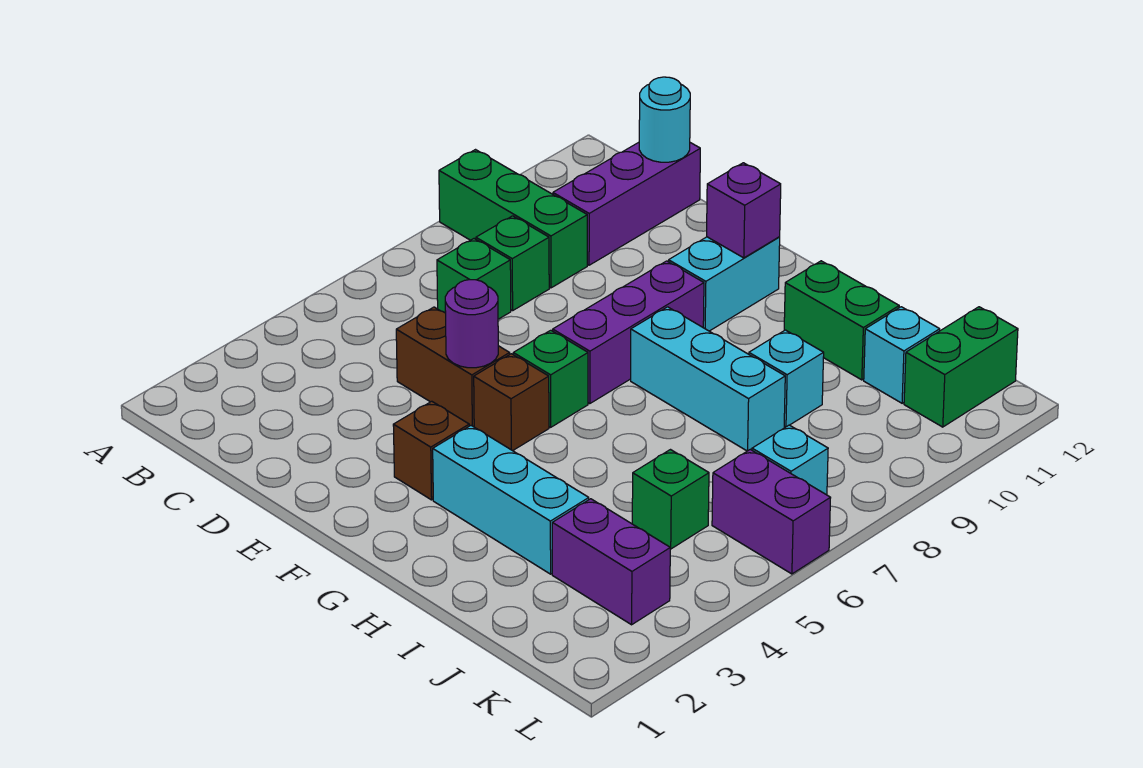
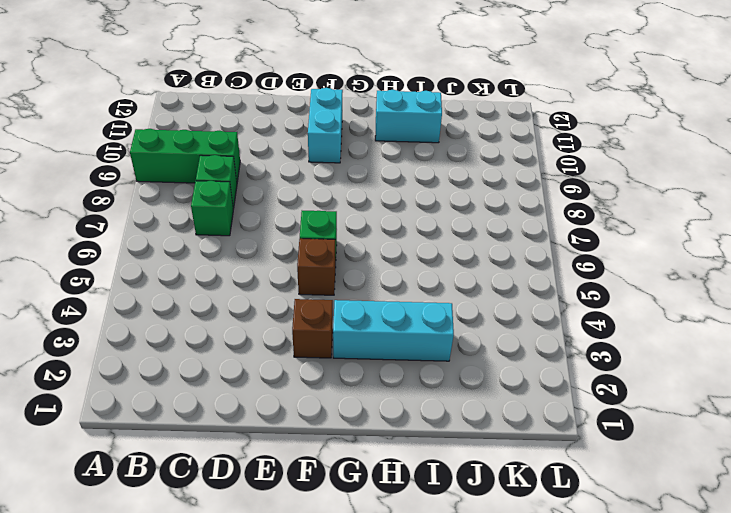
cyan 1x2 brick [375,90,442,143] -> green 1x2 brick [784,261,899,380]
none -> purple 1x3 brick [553,142,700,265]
none -> brown 1x2 brick [396,307,510,427]
none -> purple 1x3 brick [553,261,704,404]

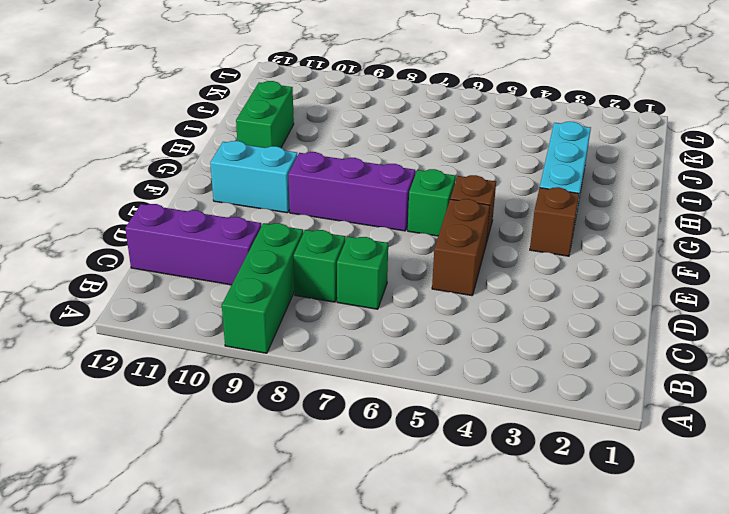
none -> cyan 1x3 brick [631,307,785,451]
none -> cyan 1x1 brick [749,330,824,427]
none -> purple 1x2 brick [552,499,670,625]

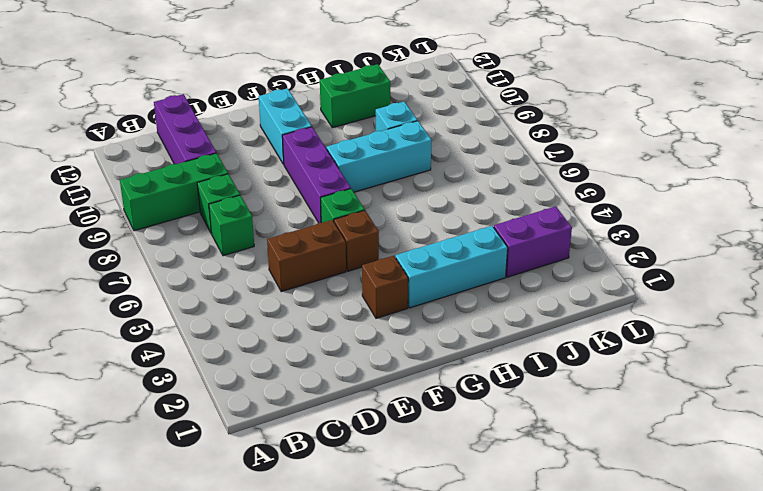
none -> green 1x1 brick [632,450,709,549]
none -> cyan 1x1 brick [864,307,940,403]
none -> purple 1x2 brick [712,449,830,574]

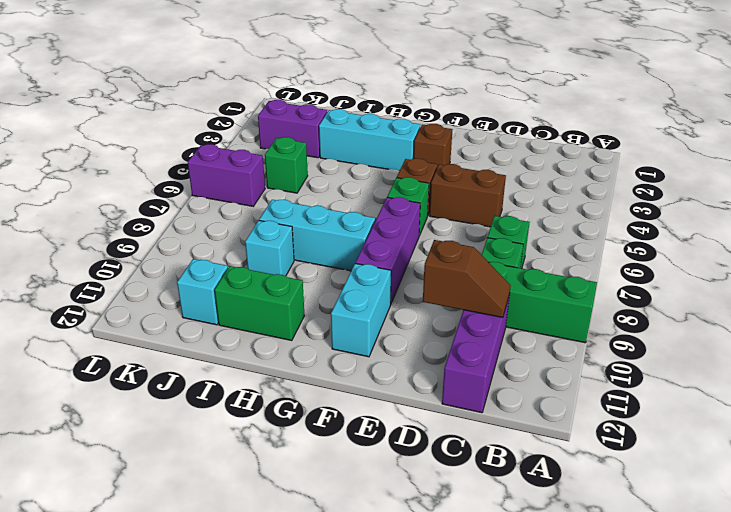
brown 1x2 slope [423,240,511,317] -> none
none -> cyan 1x1 brick [752,425,828,495]
none -> green 1x2 brick [904,307,1018,427]
none -> cyan 1x1 round brick [639,77,690,162]

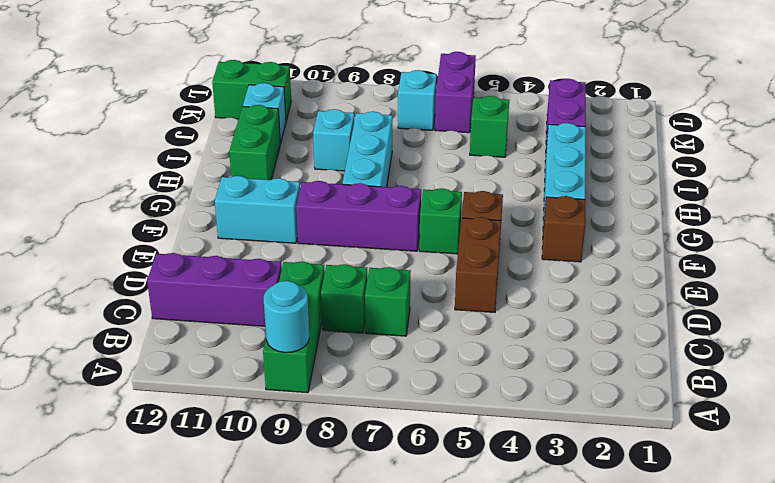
cyan 1x1 round brick [264,281,309,353] -> cyan 1x1 round brick moved to [639,77,690,162]
none -> purple 1x1 round brick [445,280,498,368]
none -> purple 1x1 brick [707,163,781,258]

